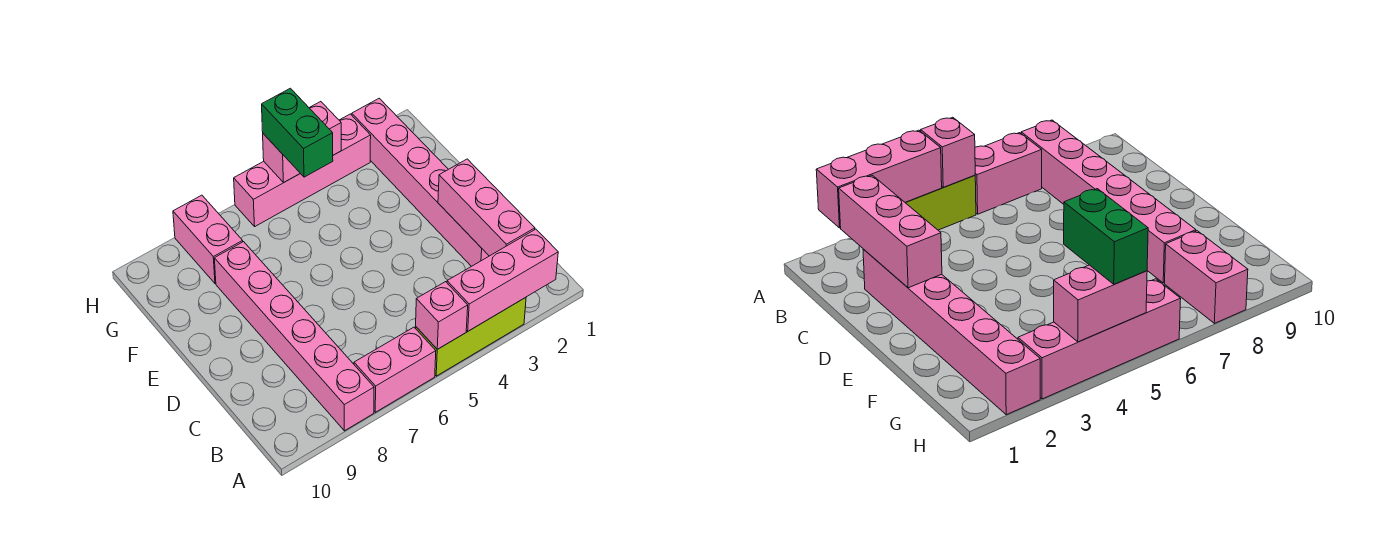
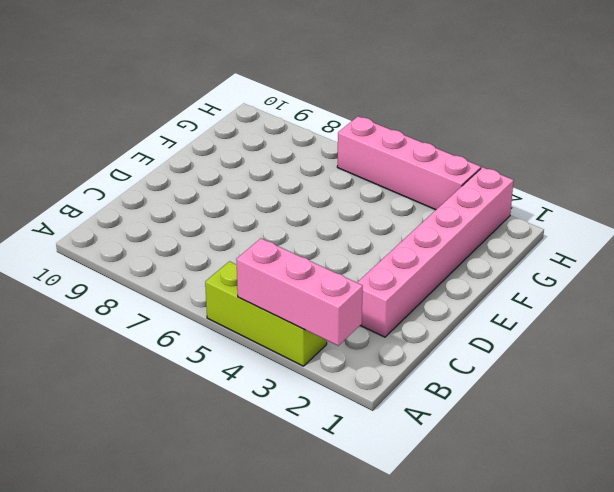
none -> pink 1x2 brick [354,327,436,412]
none -> pink 1x6 brick [214,242,374,431]

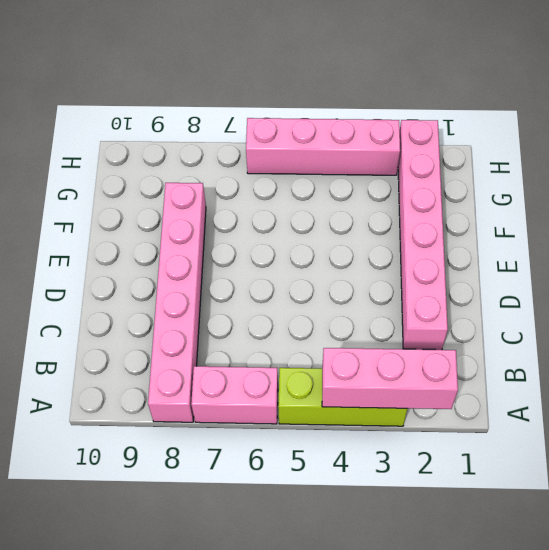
none -> pink 1x2 brick [173,195,243,283]
none -> pink 1x1 brick [416,282,468,349]

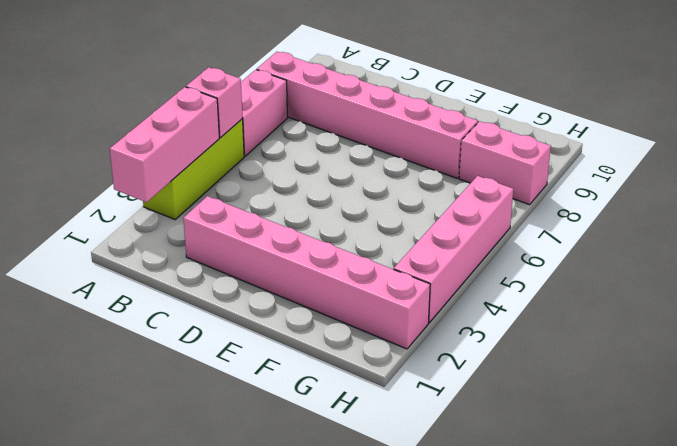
none -> pink 1x3 brick [438,159,535,256]
none -> pink 1x2 brick [263,102,341,182]

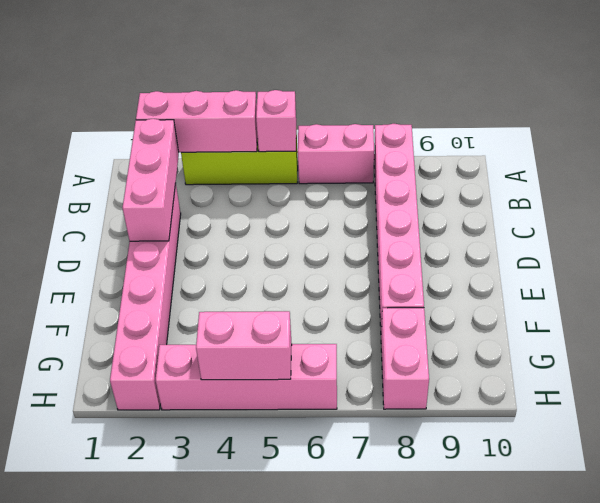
none -> green 1x2 brick [262,88,333,177]

